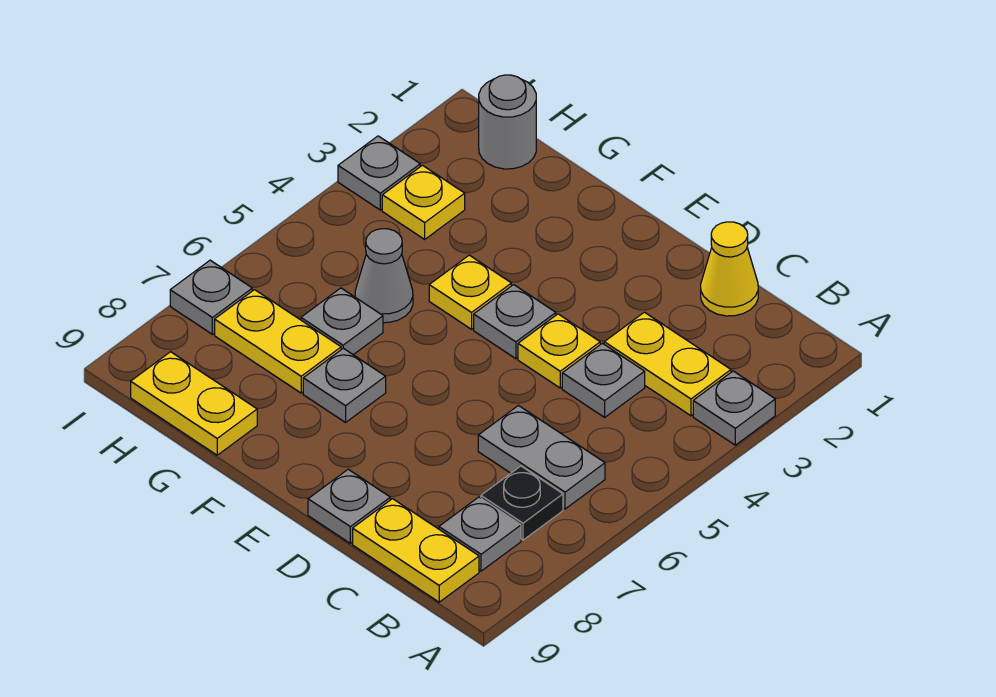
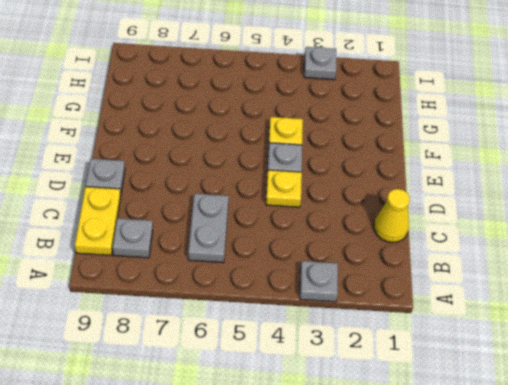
none -> yellow 1x2 plate [604,312,731,416]
none -> black 1x1 plate [481,466,563,540]
none -> grey 1x1 plate [562,343,645,417]

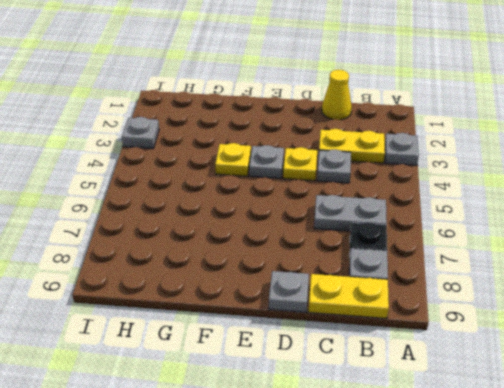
none -> grey 1x1 plate [303,348,386,422]
none -> grey 1x1 cone [355,229,413,323]
none -> grey 1x1 plate [301,288,383,355]

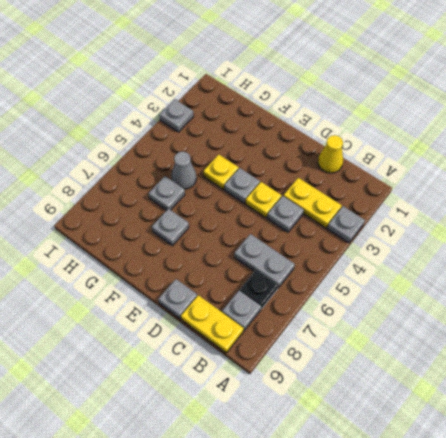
none -> yellow 1x2 plate [215,290,341,393]
none -> yellow 1x2 plate [131,352,257,455]
none -> grey 1x1 round brick [479,75,536,169]

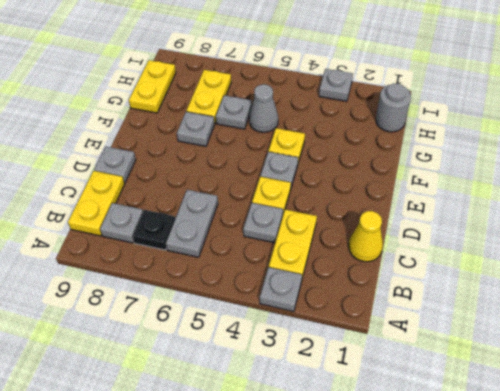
none -> yellow 1x1 plate [382,165,465,239]
none -> grey 1x1 plate [170,260,252,334]

